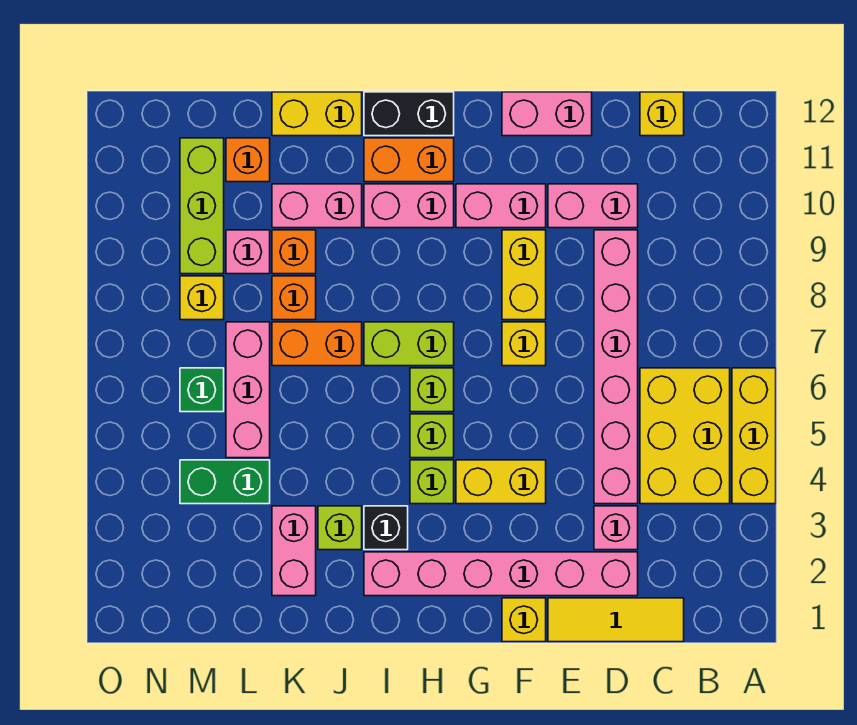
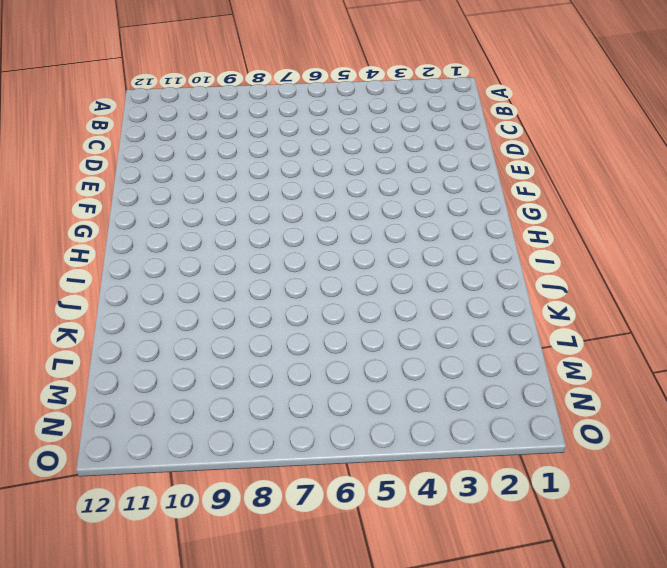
none -> yellow 1x3 brick [732,368,776,504]
none -> yellow 2x3 brick [640,368,730,504]
none -> yellow 1x3 tile [548,598,684,642]
none -> yellow 1x1 brick [640,92,684,136]

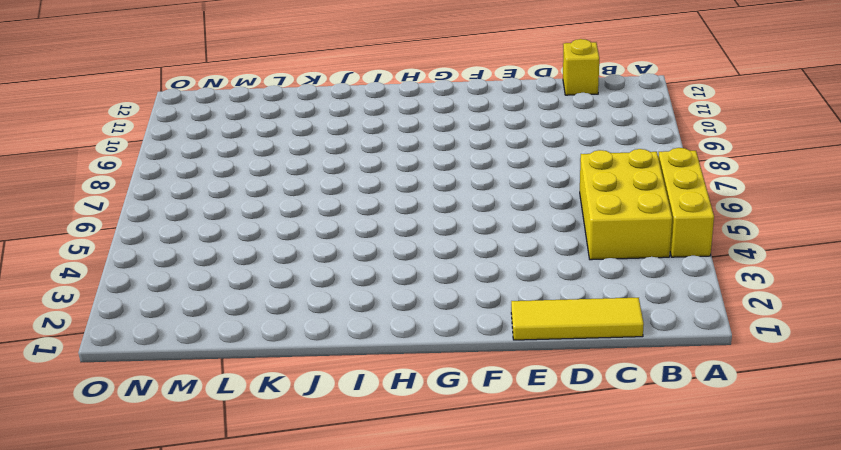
none -> pink 1x6 brick [364,552,638,596]
none -> pink 1x1 brick [594,506,638,550]
none -> pink 1x6 brick [594,230,638,504]
none -> pink 1x2 brick [548,184,638,228]

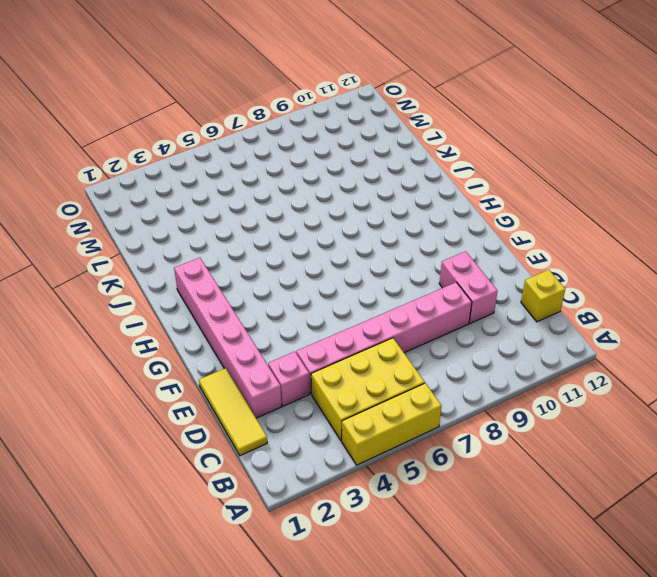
none -> pink 1x2 brick [502,92,592,136]
none -> yellow 1x1 brick [502,598,546,642]
none -> yellow 1x2 brick [456,460,546,504]
none -> yellow 1x1 brick [502,322,546,366]

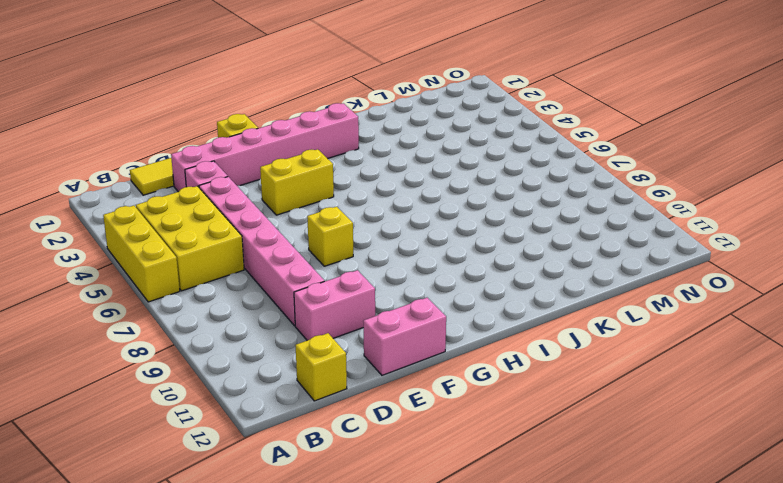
none -> yellow 1x2 brick [502,230,546,320]
none -> pink 1x2 brick [456,184,546,228]
none -> lime 1x1 brick [410,460,454,504]
none -> lime 1x1 brick [410,414,454,458]

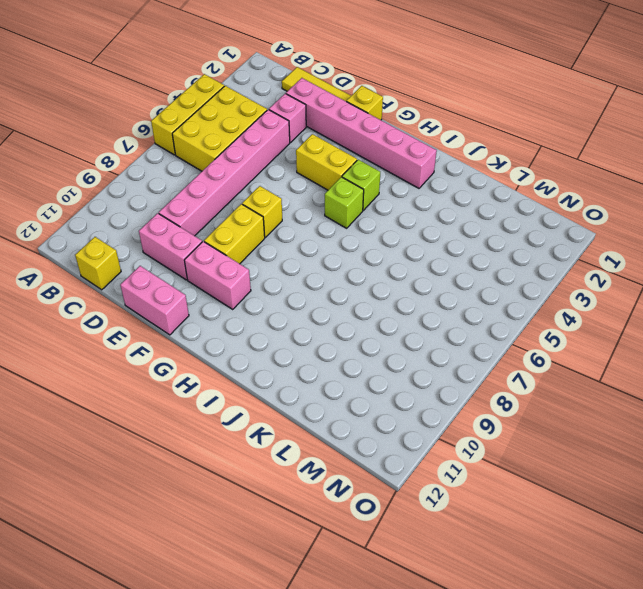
none -> lime 1x1 brick [410,368,454,412]
none -> lime 1x2 brick [364,322,454,366]
none -> pink 1x2 brick [364,184,454,228]
none -> orange 1x2 brick [364,138,454,182]

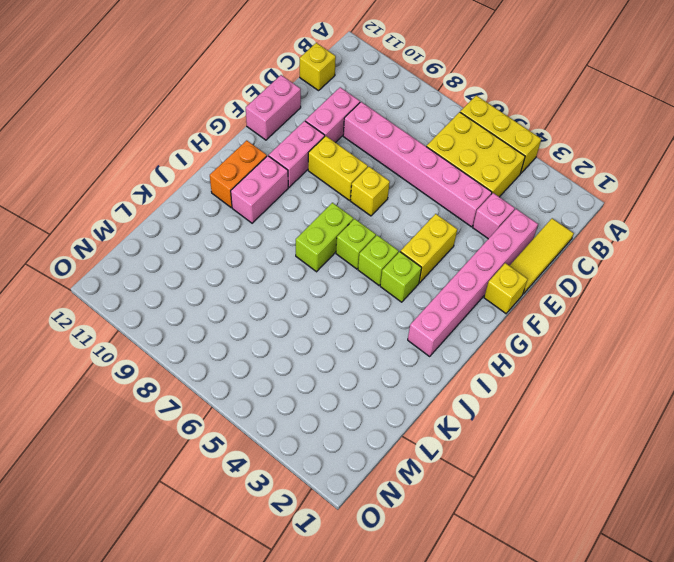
none -> black 1x2 brick [364,92,454,136]
none -> black 1x1 brick [364,506,408,550]
none -> lime 1x1 brick [318,506,362,550]
none -> orange 1x2 brick [272,322,362,366]

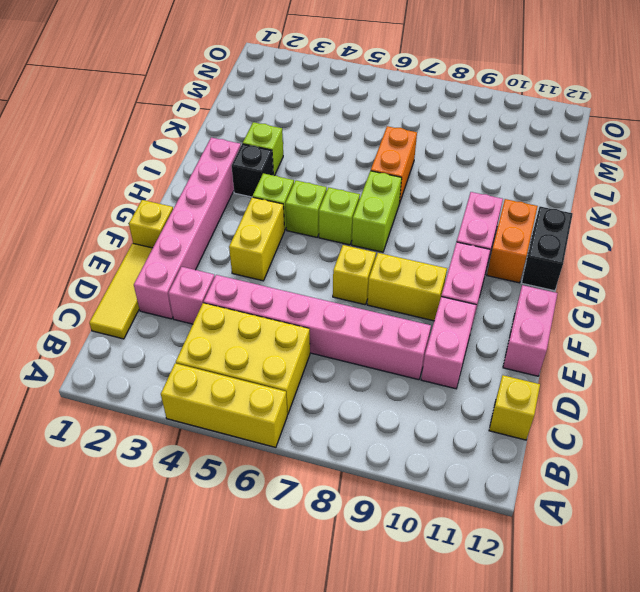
none -> pink 1x2 brick [272,184,362,228]
none -> yellow 1x2 brick [272,92,362,136]
none -> pink 1x2 brick [272,506,316,596]
none -> orange 1x1 brick [272,276,316,320]

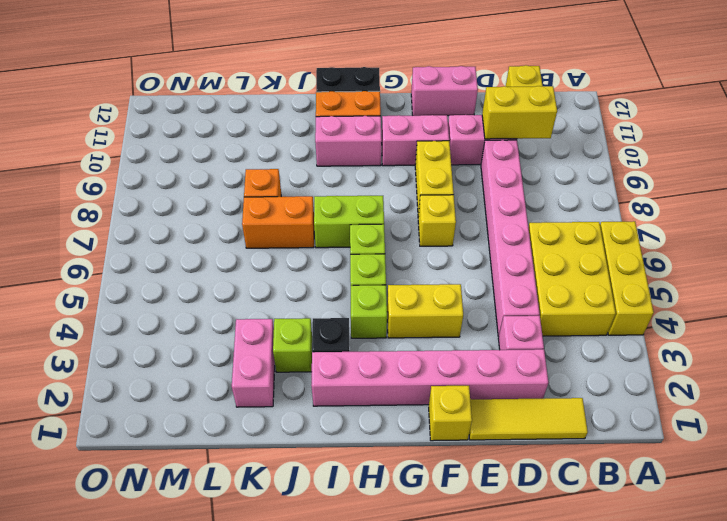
yellow 1x2 brick [482,86,557,139] -> yellow 1x2 brick moved to [272,92,362,136]
none -> pink 1x2 brick [272,184,362,228]
none -> orange 1x1 brick [272,230,316,274]
none -> green 1x2 brick [180,460,270,504]
none -> pink 1x3 brick [226,322,270,458]

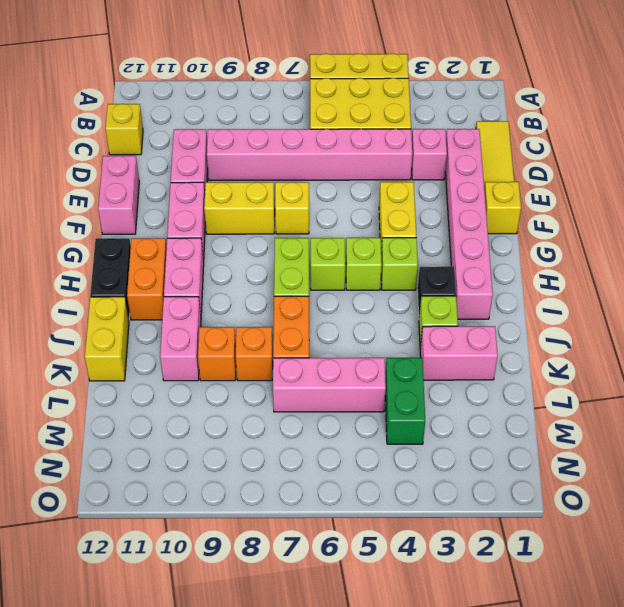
none -> pink 1x1 brick [226,230,270,274]
none -> orange 1x1 brick [226,138,270,182]
none -> green 1x1 brick [180,368,224,412]
none -> yellow 1x1 brick [180,276,224,320]

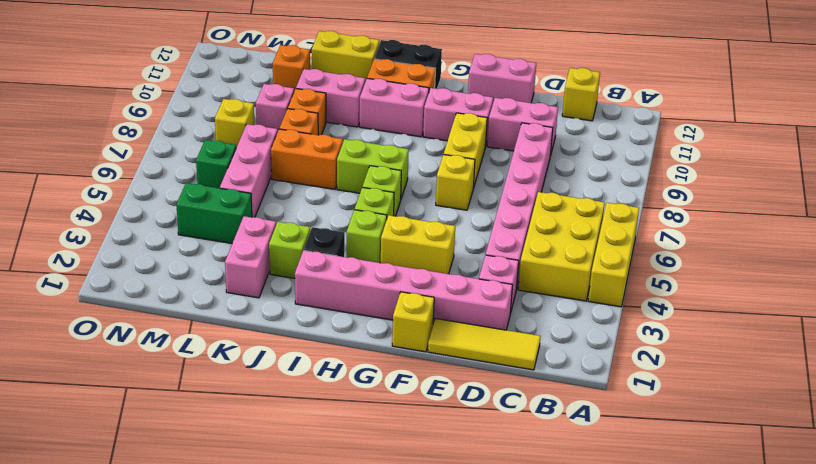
none -> lime 1x3 brick [180,138,224,274]

